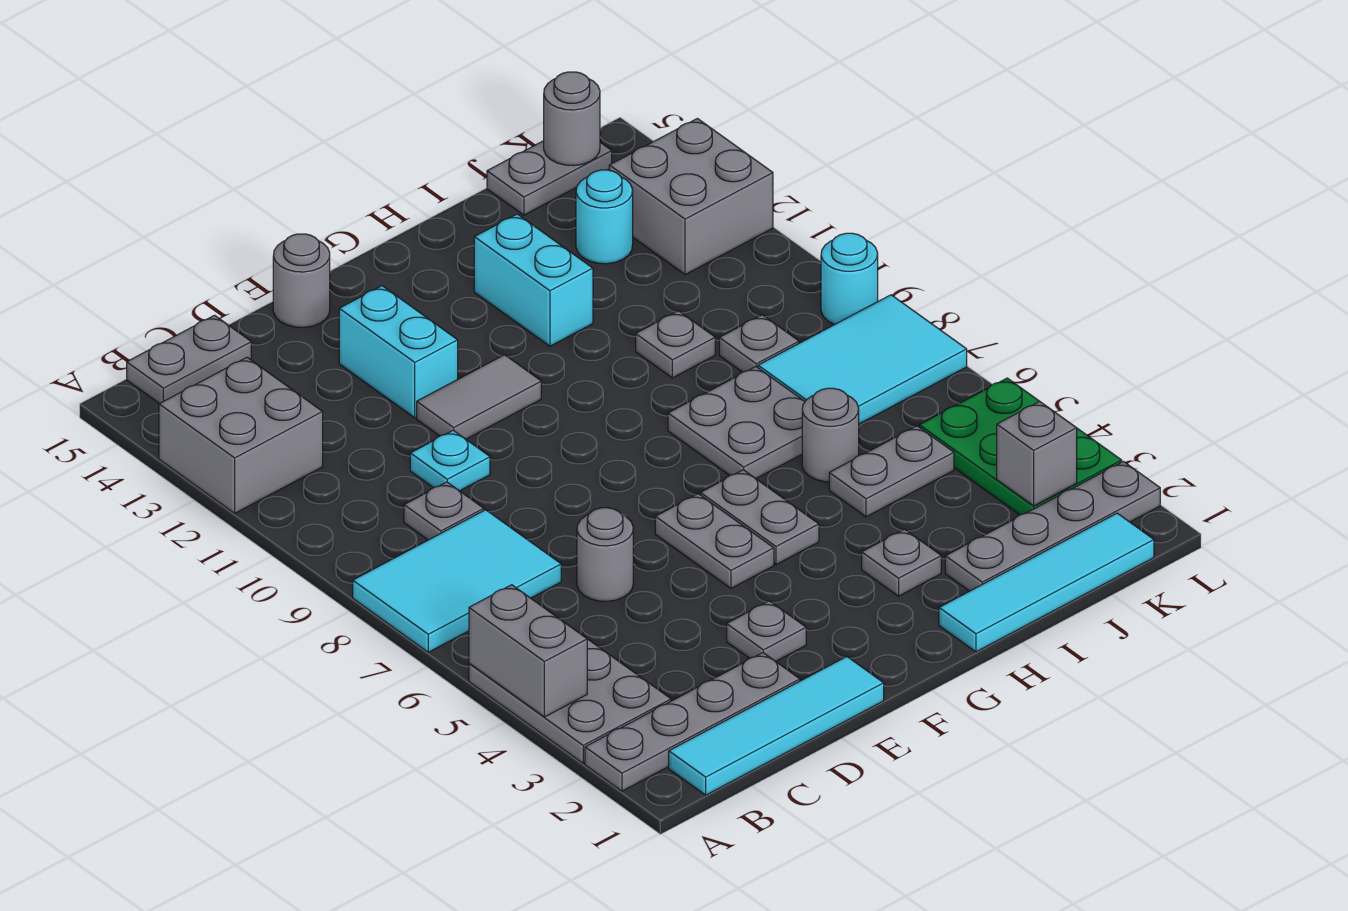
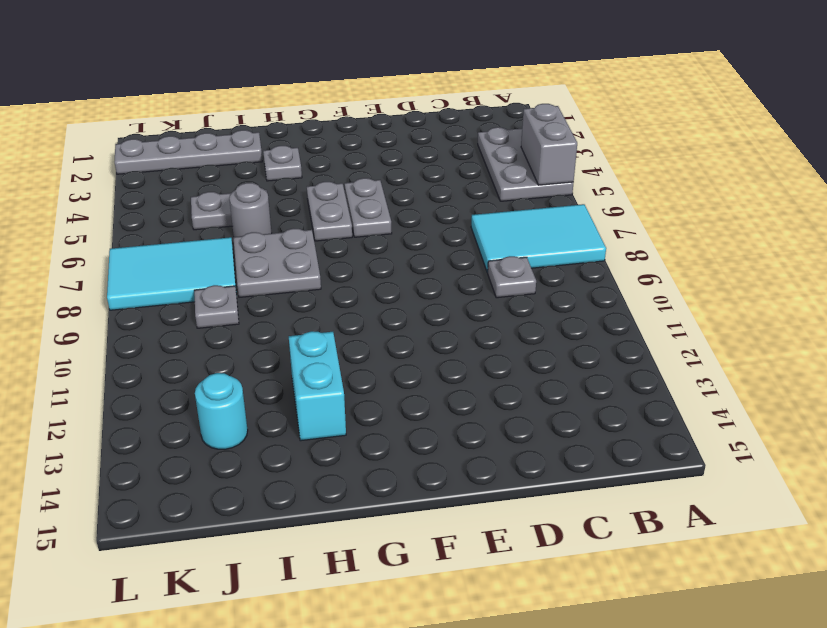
none -> grey 1x4 plate [585,653,800,791]
none -> grey 2x2 brick [159,357,323,513]
none -> cyan 1x4 tile [669,657,884,795]
none -> grey 1x2 plate [127,315,251,404]

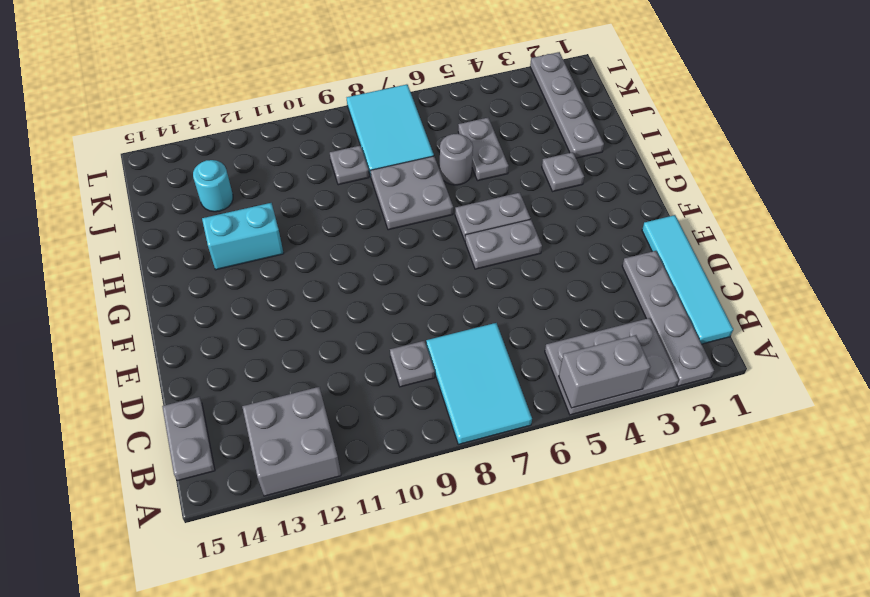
none -> grey 1x1 round brick [577,508,633,601]
none -> cyan 1x1 plate [410,430,490,491]
none -> grey 1x1 plate [727,601,806,661]
none -> grey 1x2 tile [417,355,541,439]

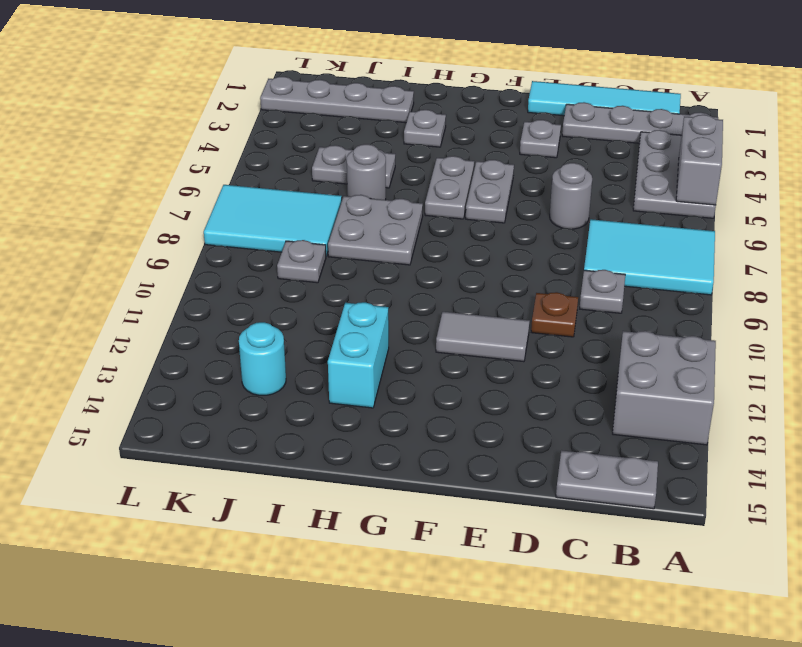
brown 1x1 plate [531,292,578,337] -> cyan 1x1 plate [410,430,490,491]
none -> cyan 1x2 brick [339,286,458,418]
none -> grey 1x1 round brick [273,234,330,328]
none -> cyan 1x4 tile [939,513,1154,652]
none -> grey 1x1 plate [636,311,715,378]

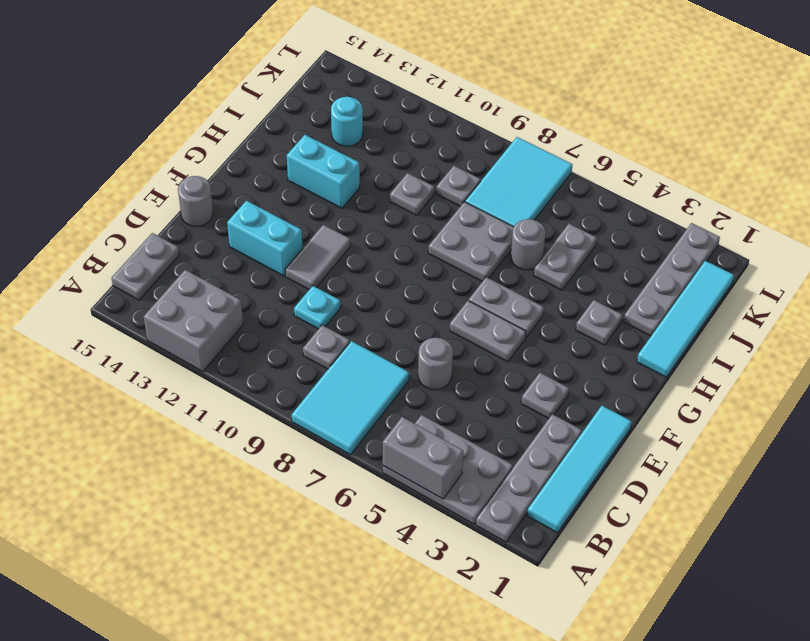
none -> grey 1x2 plate [487,141,612,215]
none -> green 2x3 plate [919,378,1122,515]
none -> grey 2x2 brick [609,119,773,275]
none -> cyan 1x1 round brick [821,233,878,325]

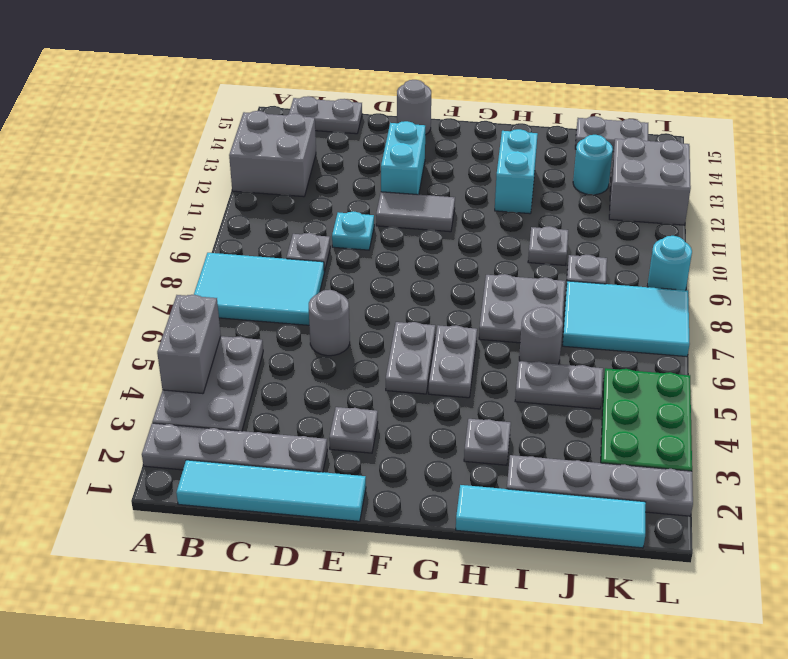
none -> grey 1x1 brick [997,401,1077,506]
none -> grey 1x1 round brick [544,72,600,166]

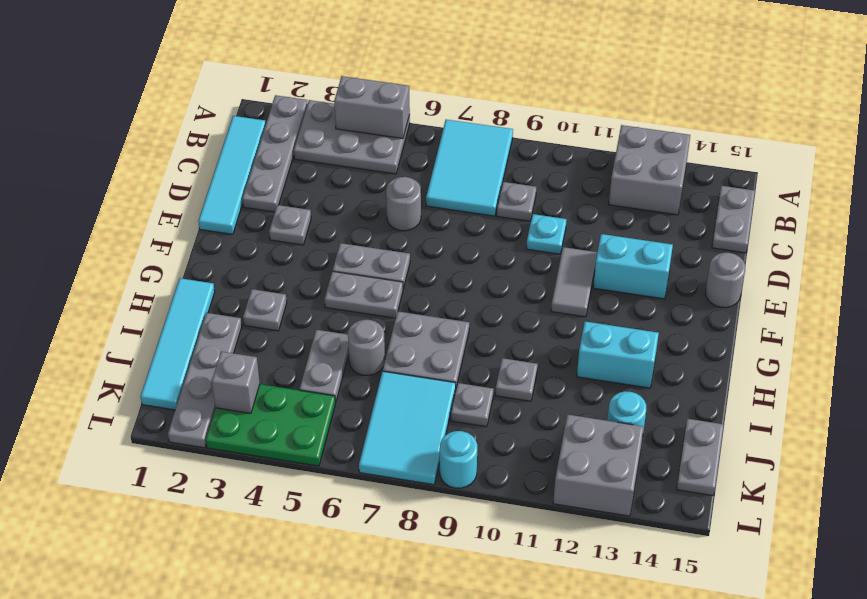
none -> grey 1x1 round brick [544,72,600,166]

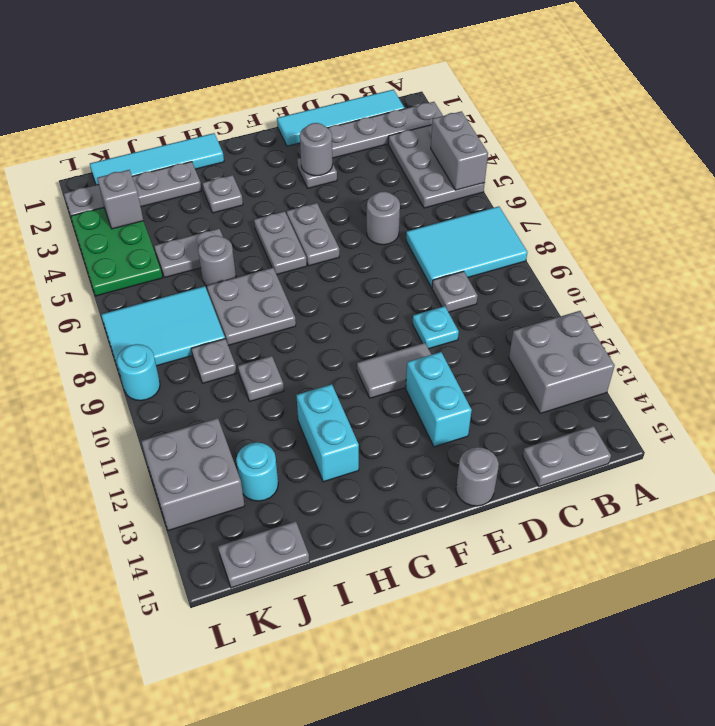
grey 1x1 round brick [300,123,333,176] -> grey 1x1 round brick moved to [544,72,600,166]

